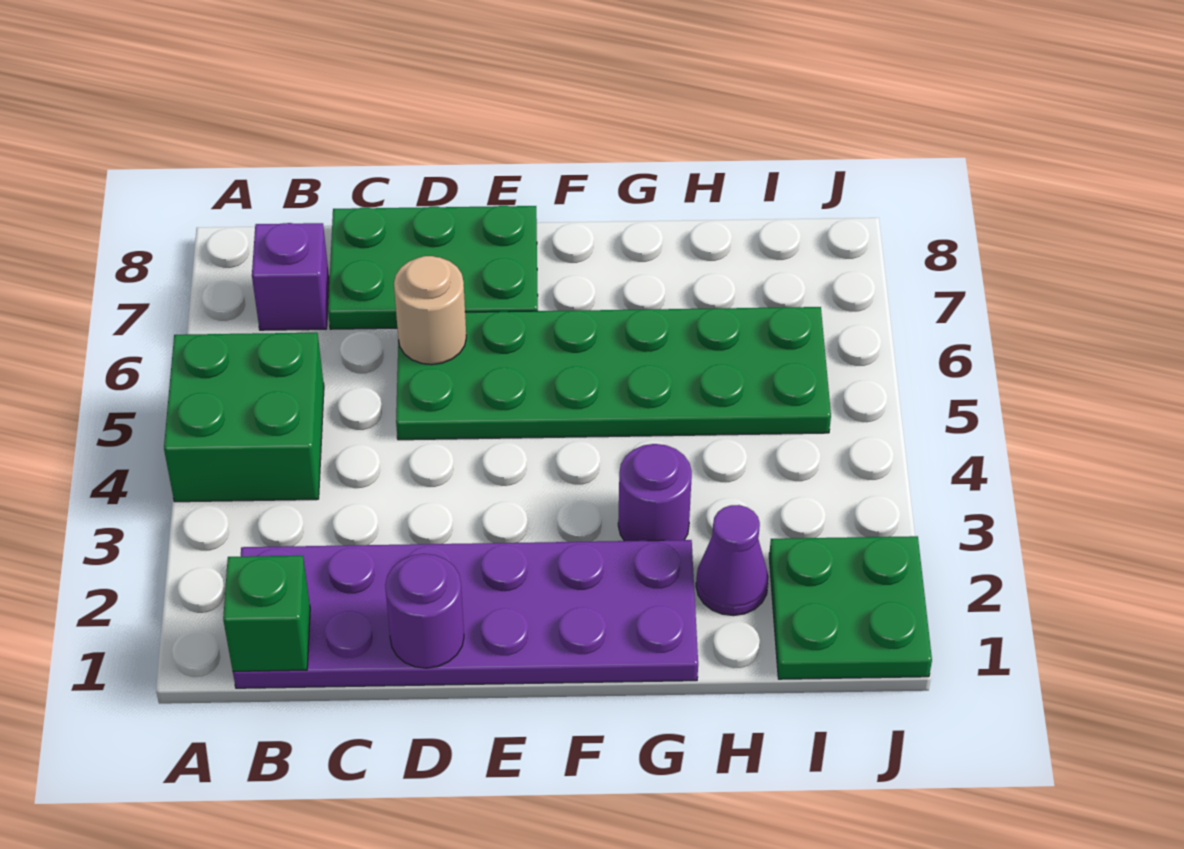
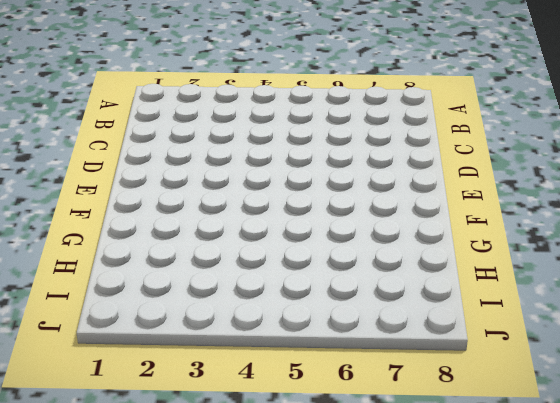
none -> green 2x2 brick [164,333,324,502]
none -> purple 2x6 plate [233,540,698,688]

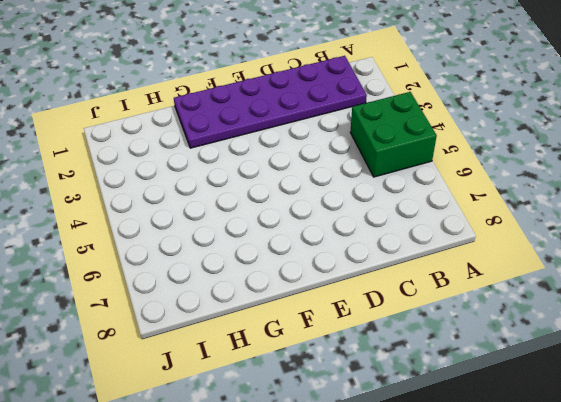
none -> purple 1x1 brick [252,223,329,330]
none -> green 2x3 plate [328,206,538,329]

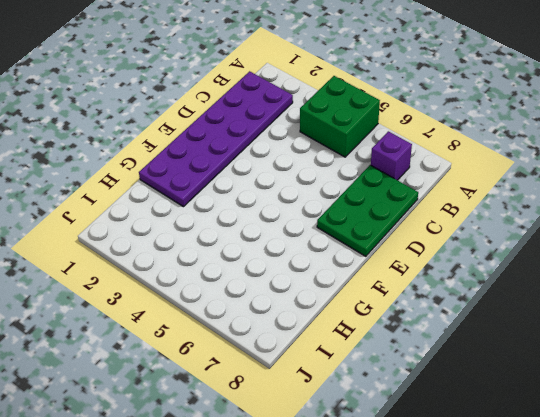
none -> green 2x6 plate [396,307,831,440]
none -> purple 1x1 round brick [618,444,692,541]

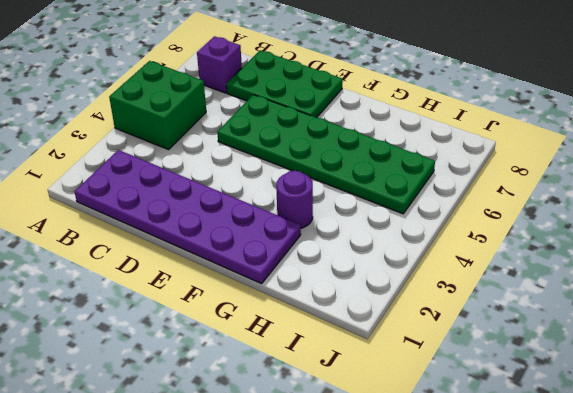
none -> purple 1x1 cone [696,505,769,616]
none -> green 2x2 plate [769,536,932,679]

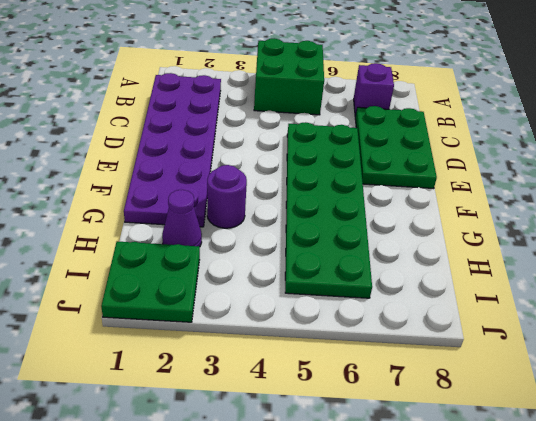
none -> green 1x1 brick [223,556,310,671]
none -> purple 1x1 round brick [385,554,464,668]

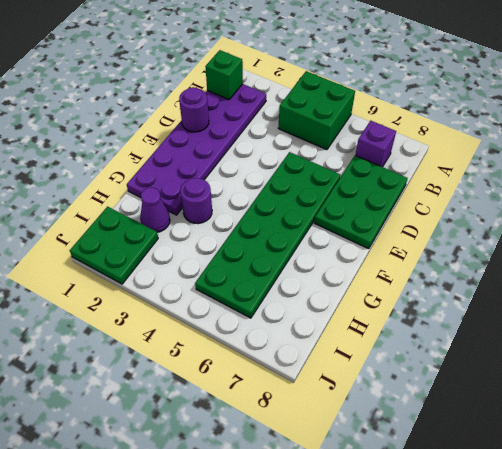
none -> tan 1x1 round brick [394,256,466,364]

